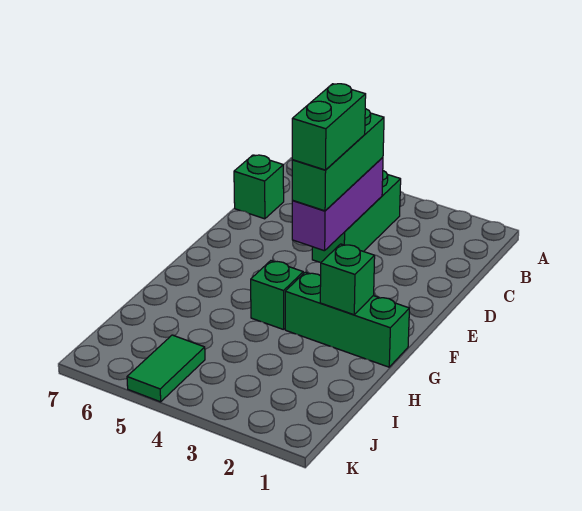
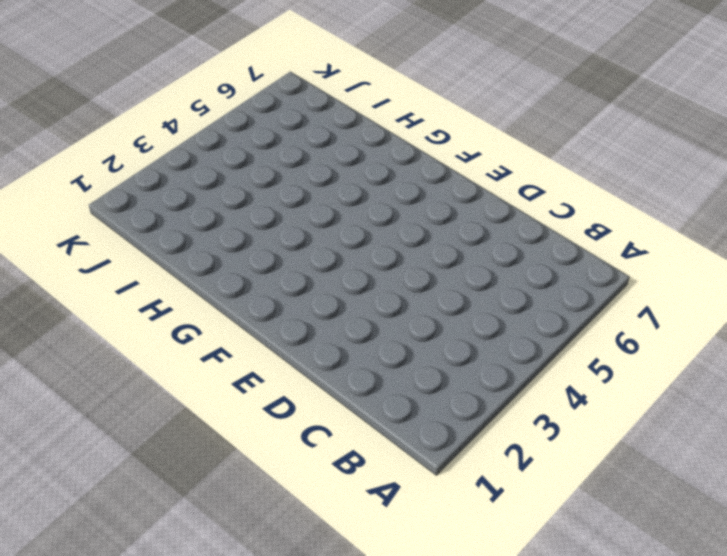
none -> green 1x3 brick [312,171,401,262]
none -> green 1x1 brick [234,155,284,219]

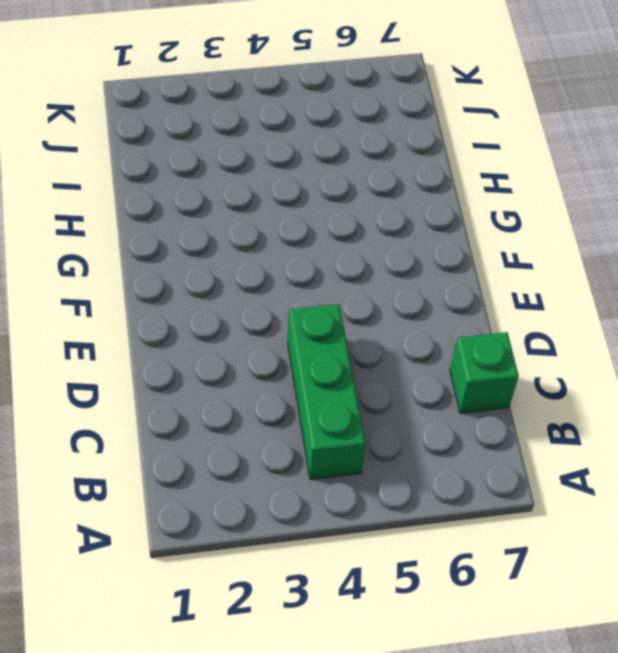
none -> green 1x3 brick [285,272,409,367]
none -> green 1x1 brick [251,261,303,330]

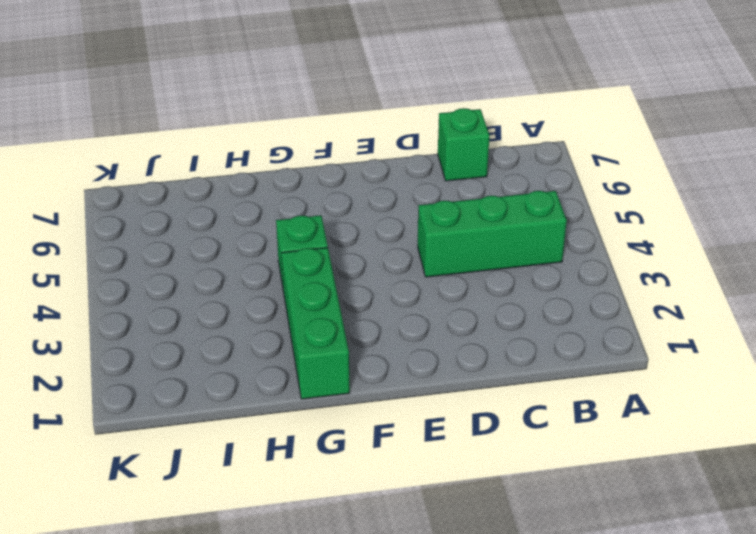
none -> green 1x2 tile [127,335,205,402]
none -> purple 1x3 brick [292,157,383,251]

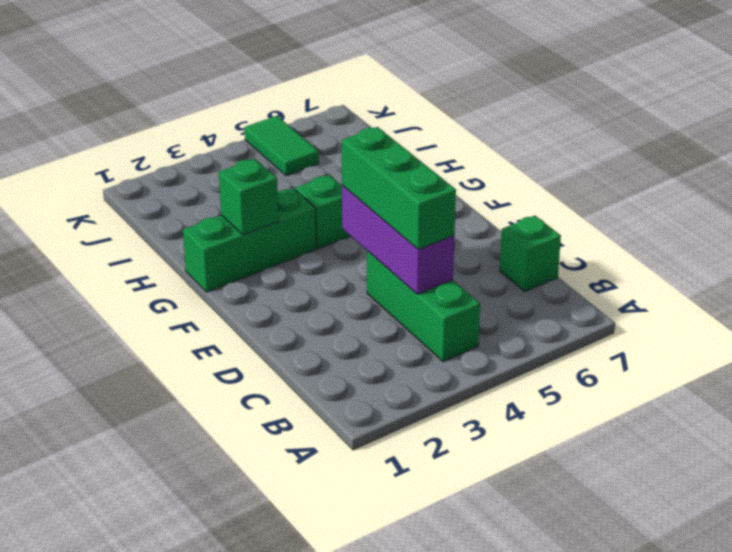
none -> green 1x2 brick [292,84,366,170]

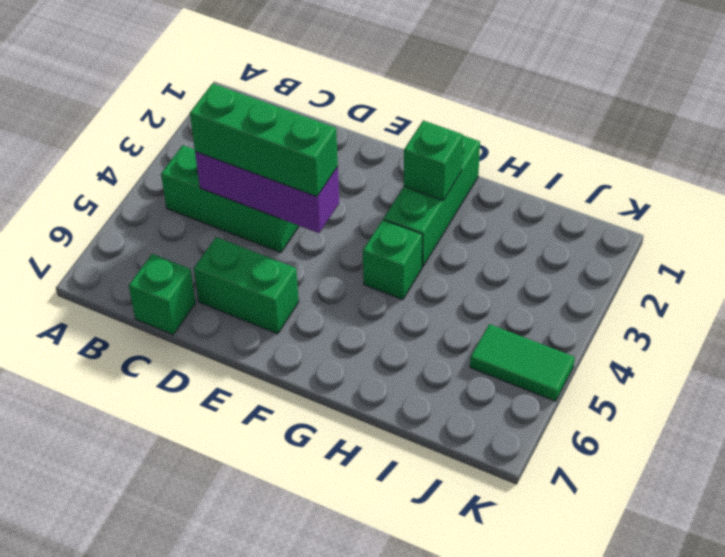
green 1x2 brick [194,237,299,334] -> green 1x2 brick moved to [292,84,366,170]

